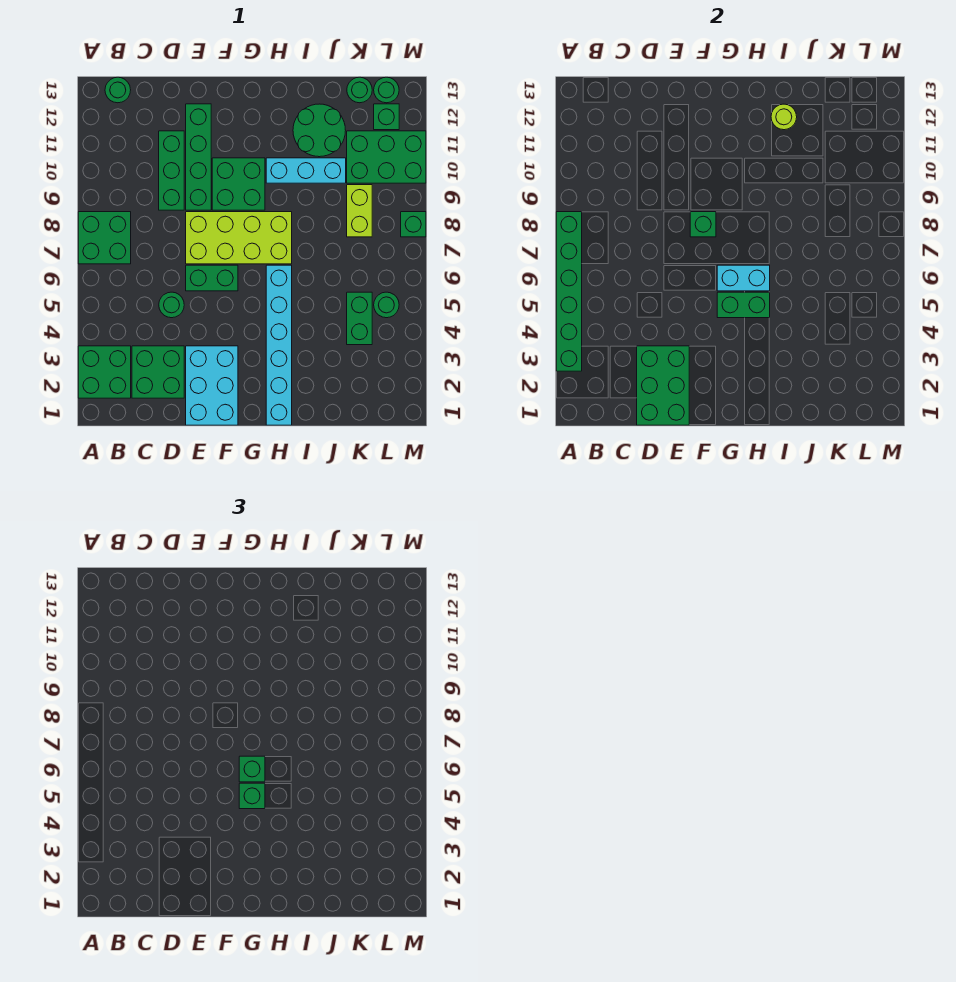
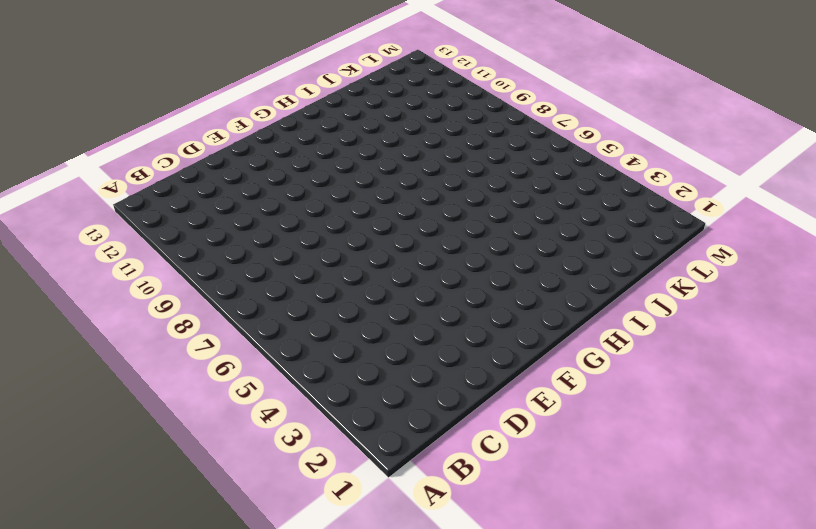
none -> green 2x2 brick [78,346,131,398]
none -> green 2x2 brick [78,212,131,264]
none -> green 1x1 round brick [105,77,131,103]
none -> green 2x2 brick [132,346,184,398]

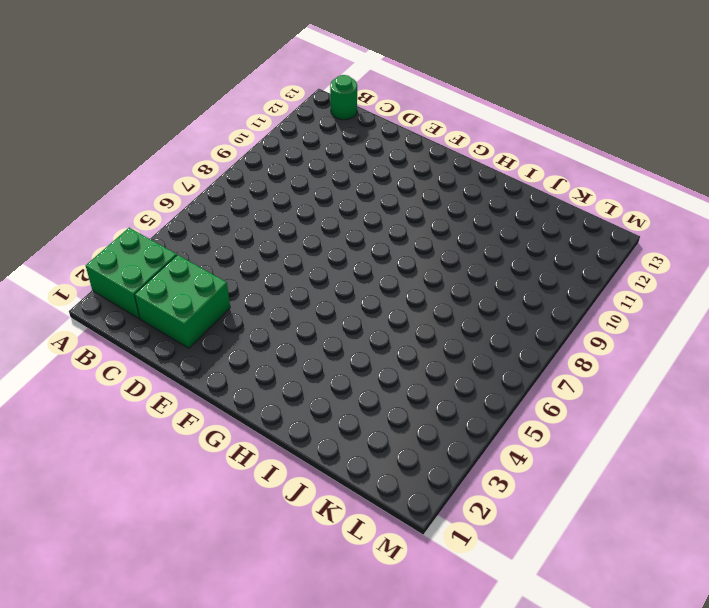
none -> green 2x2 brick [78,212,131,264]
none -> green 1x1 round brick [159,292,184,318]
none -> green 1x3 brick [159,131,184,210]
none -> cyan 2x3 brick [186,346,238,425]

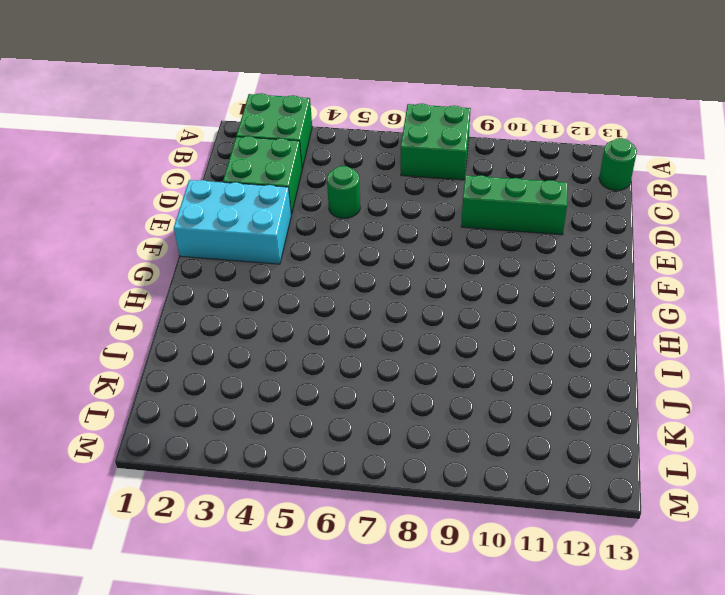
none -> green 1x2 brick [186,265,238,291]
none -> lime 2x4 brick [186,212,292,264]
none -> green 1x4 brick [186,104,211,210]
none -> green 2x2 brick [212,158,265,210]

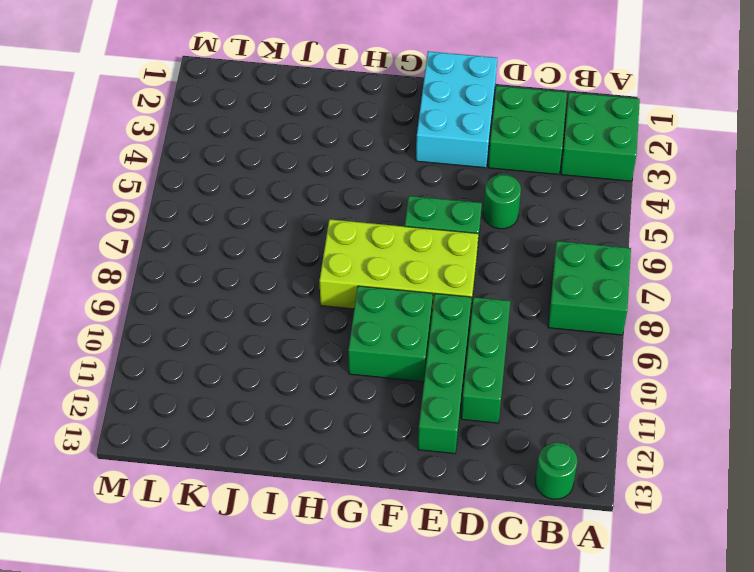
none -> cyan 1x6 brick [266,265,292,425]
none -> cyan 1x3 brick [266,158,346,183]
none -> green 2x2 round brick [293,104,346,157]
none -> green 1x2 brick [347,292,372,345]

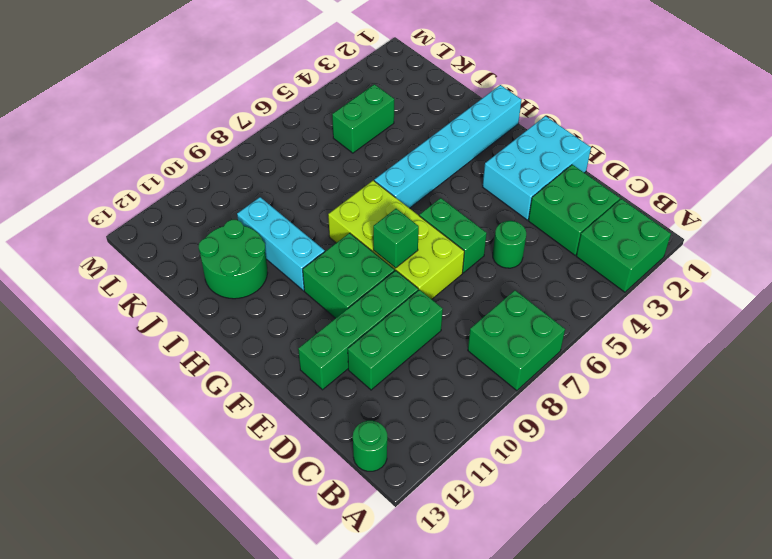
none -> lime 1x2 brick [347,185,372,237]
none -> green 2x3 brick [347,131,426,183]
none -> green 1x1 round brick [347,77,372,103]
none -> green 1x1 round brick [374,292,399,318]

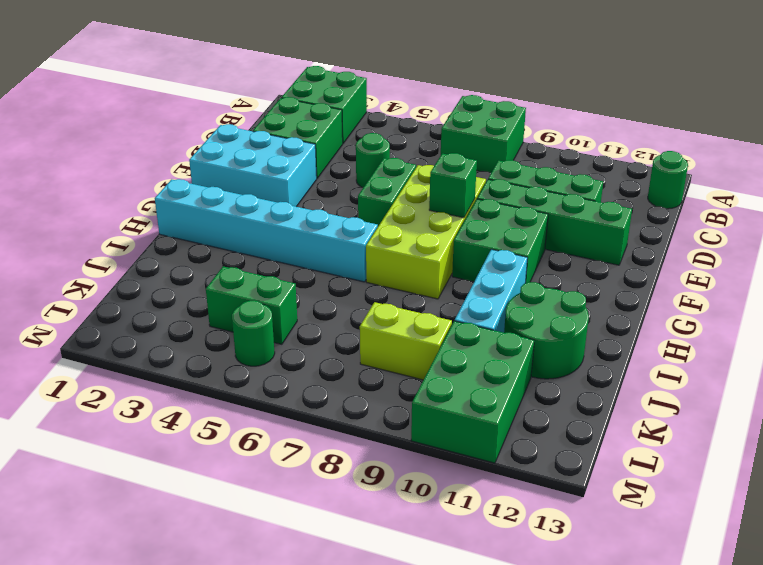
none -> green 1x1 round brick [347,77,372,103]
none -> green 1x1 brick [374,104,399,130]
none -> green 1x1 round brick [374,77,399,103]
none -> green 1x1 brick [401,212,426,237]

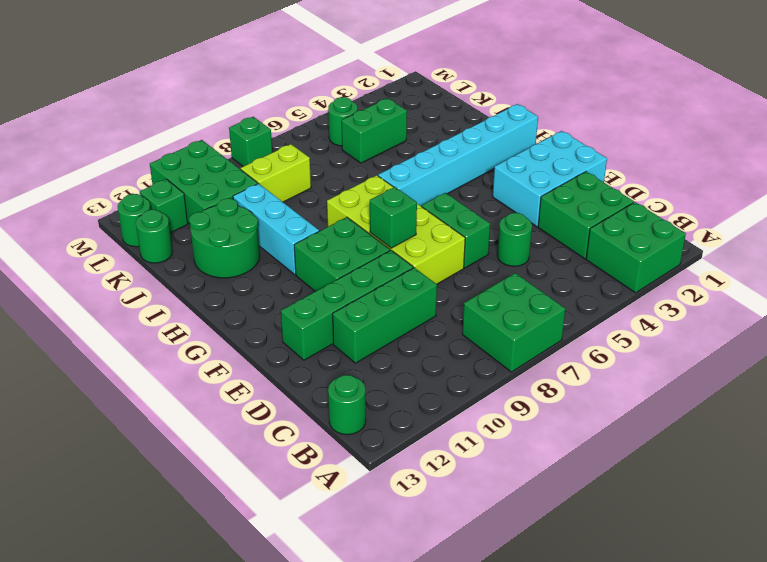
none -> green 1x6 brick [556,212,582,371]
none -> green 2x3 brick [637,346,689,425]
none -> green 1x2 brick [717,292,770,318]
none -> cyan 1x2 brick [717,265,770,291]

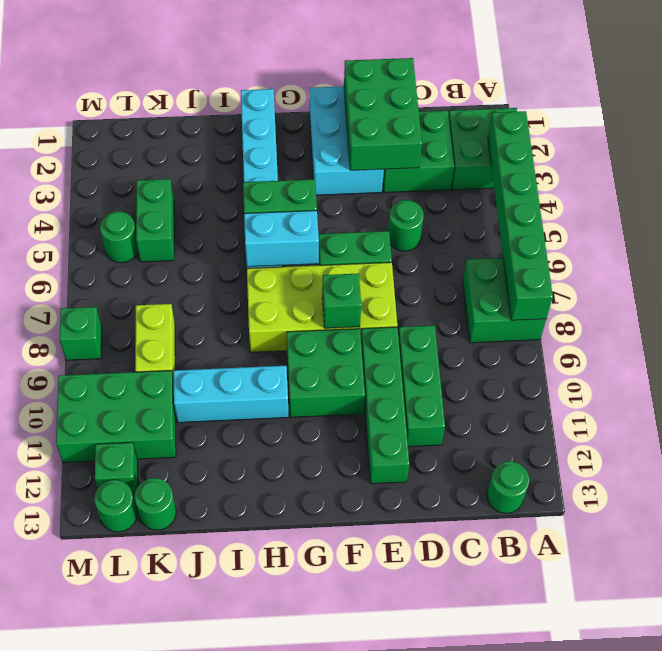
none -> green 2x2 round brick [293,104,346,157]
none -> lime 1x1 round brick [771,104,797,130]
none -> green 1x1 brick [239,783,265,809]
none -> green 1x1 brick [239,756,265,782]

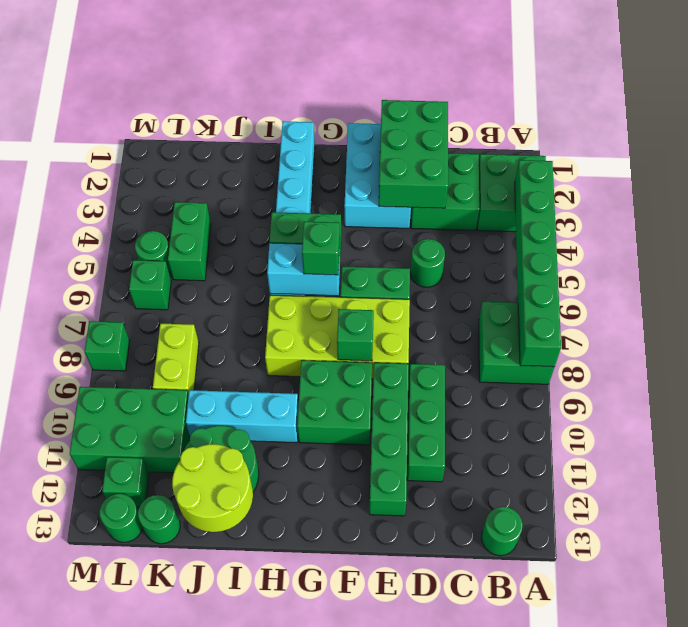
lime 2x2 round brick [172,444,253,532] -> lime 1x1 round brick [771,104,797,130]
green 1x1 brick [129,260,171,310] -> green 1x1 brick moved to [239,783,265,809]

